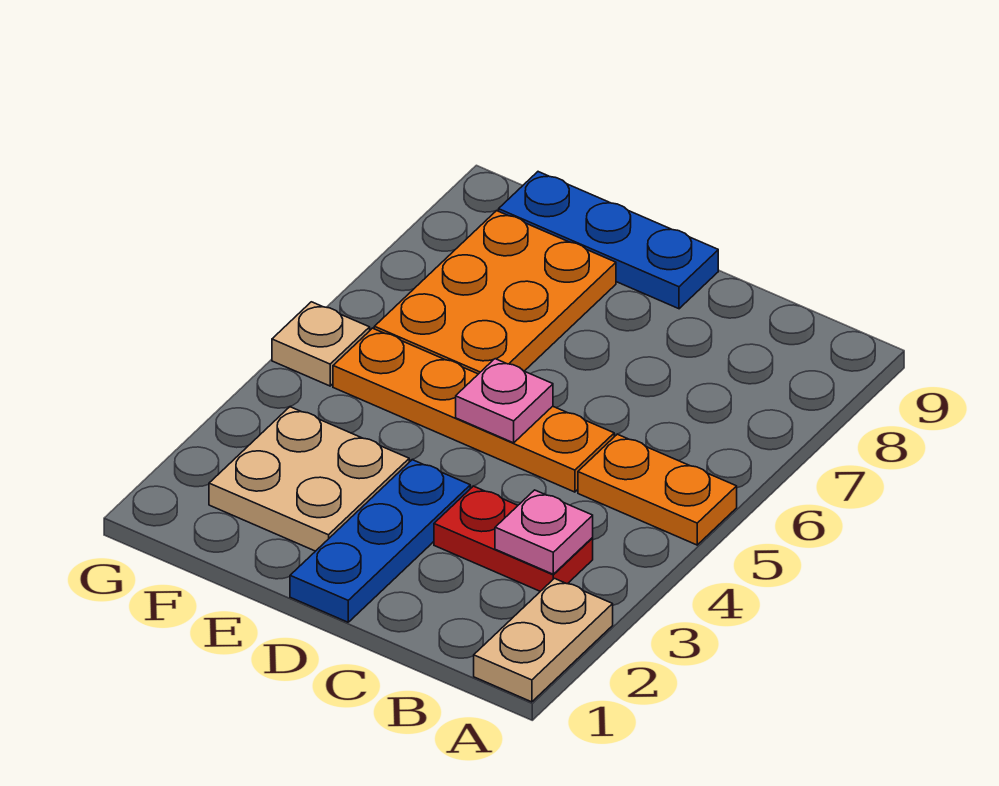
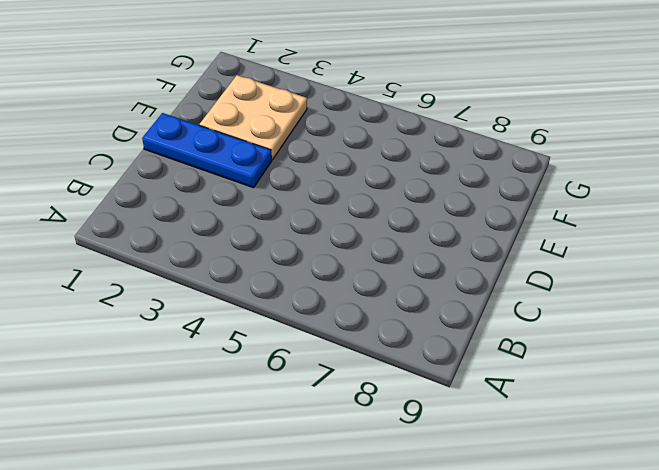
none -> tan 1x2 plate [474,579,613,702]
none -> orange 1x2 plate [578,434,737,545]

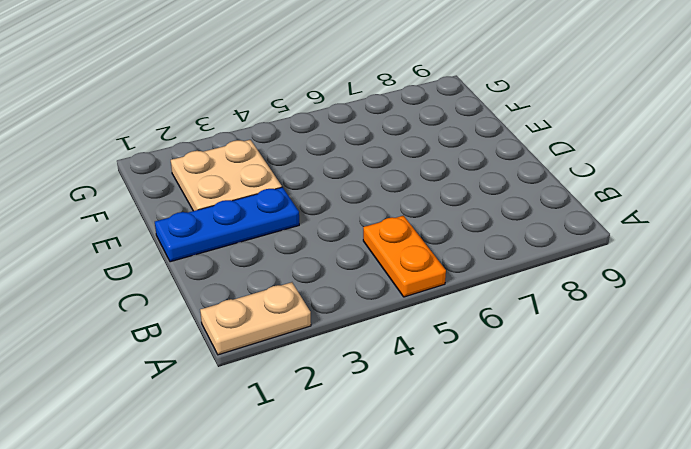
none -> red 1x2 plate [434,486,593,591]
none -> orange 1x4 plate [333,328,614,492]

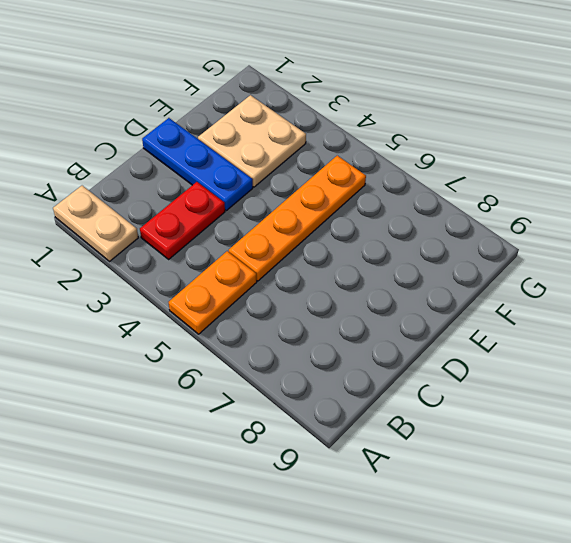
none -> blue 1x3 plate [499,172,718,309]
none -> orange 2x3 plate [374,211,616,374]

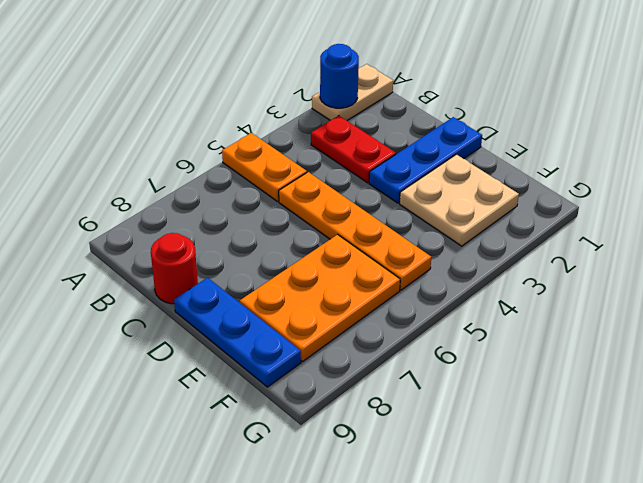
blue 1x1 round brick [320,44,359,108] -> none
red 1x1 round brick [151,233,198,304] -> none
none -> tan 1x1 plate [272,302,370,386]
none -> pink 1x1 plate [495,490,593,574]

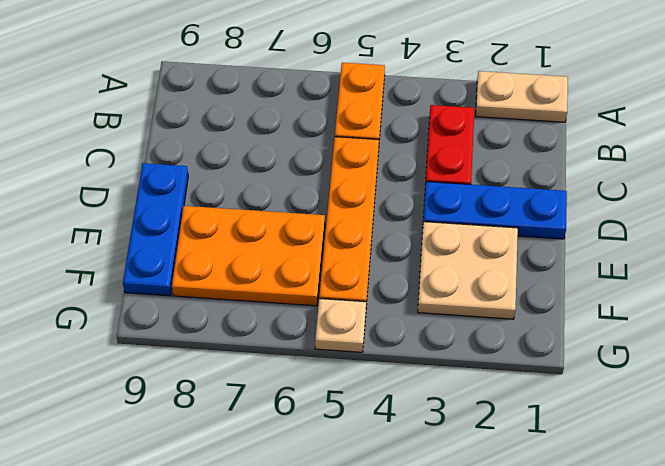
none -> pink 1x1 plate [495,490,593,574]
none -> pink 1x1 plate [456,359,553,443]

